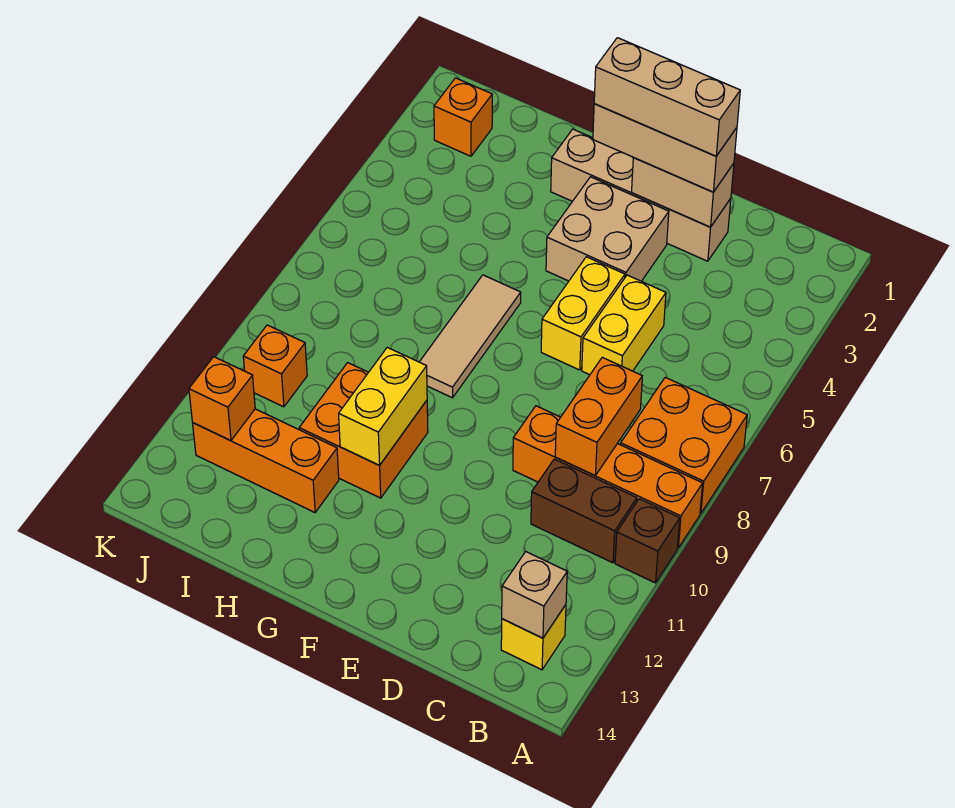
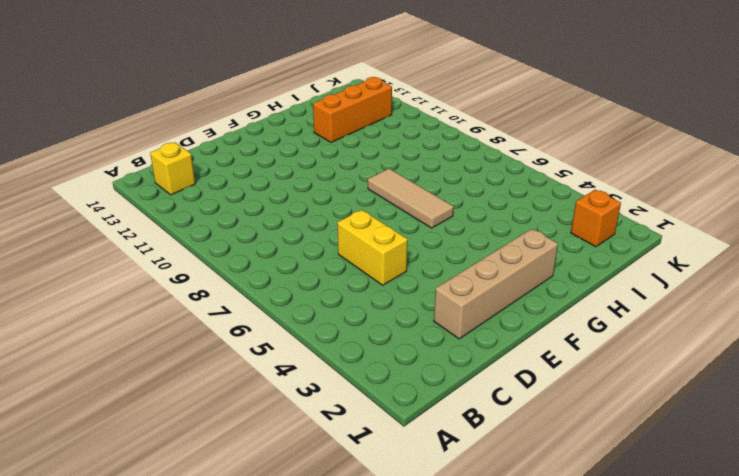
none -> orange 2x2 brick [621,377,747,513]
none -> orange 1x4 brick [513,406,703,548]
none -> brown 1x1 brick [615,499,680,583]

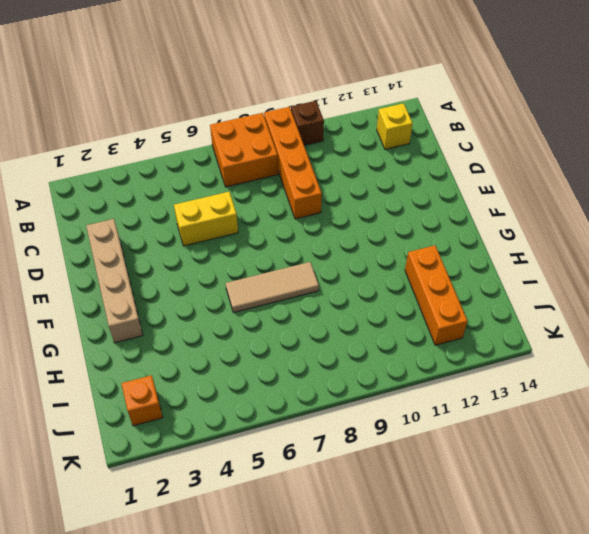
none -> brown 1x2 brick [531,459,637,563]
none -> tan 2x2 brick [546,177,669,281]
none -> yellow 1x2 brick [541,257,625,370]

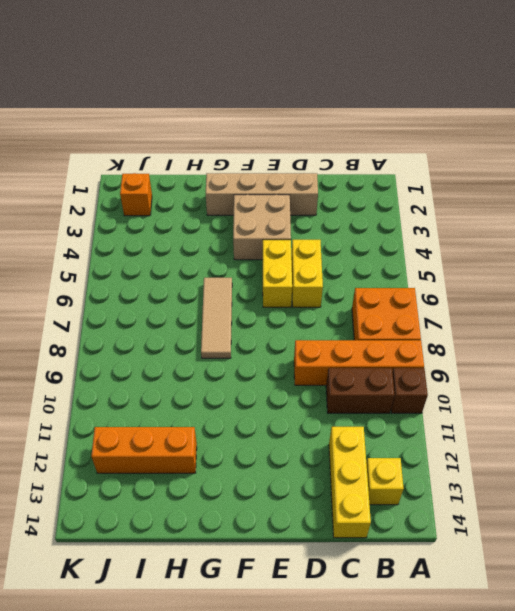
yellow 1x3 brick [329,427,371,538] -> none
none -> orange 2x2 brick [299,363,428,498]
none -> orange 1x1 brick [243,325,307,407]
none -> tan 1x1 brick [502,552,567,638]

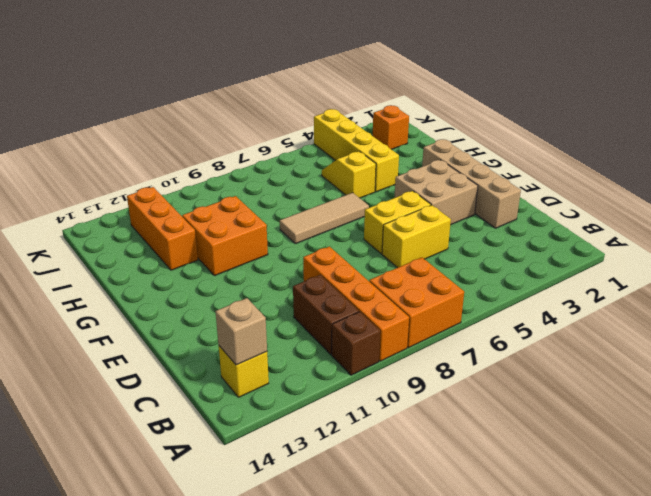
yellow 1x4 brick [314,109,399,192] -> none
yellow 1x2 slope [322,151,376,198] -> none
none -> orange 1x1 brick [243,325,307,407]
none -> orange 1x2 brick [555,357,642,476]
none -> tan 1x2 brick [632,158,734,227]

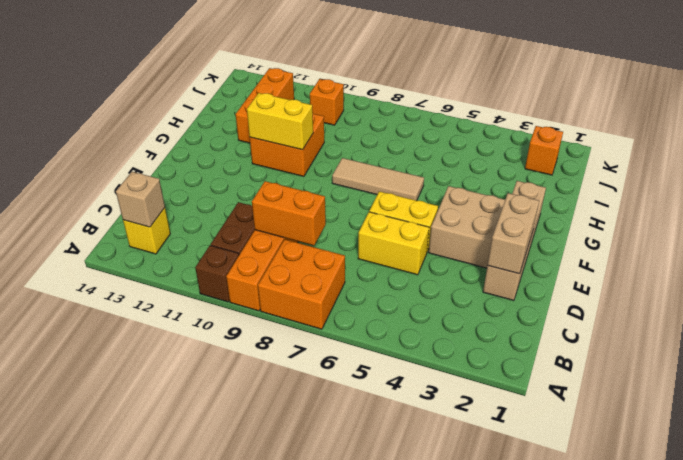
none -> orange 1x1 brick [189,357,255,441]
none -> tan 1x3 brick [593,104,737,192]
none -> tan 1x3 brick [594,38,740,156]

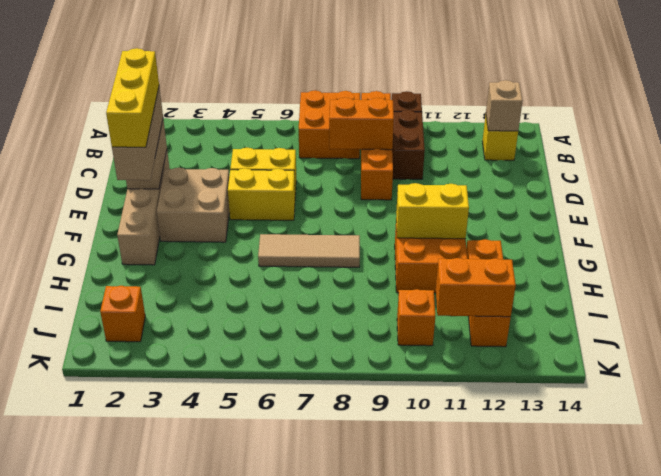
yellow 1x3 brick [106,48,159,147] -> tan 1x3 brick [594,38,740,156]
orange 1x2 brick [436,258,516,317] -> orange 1x1 brick [189,357,255,441]

